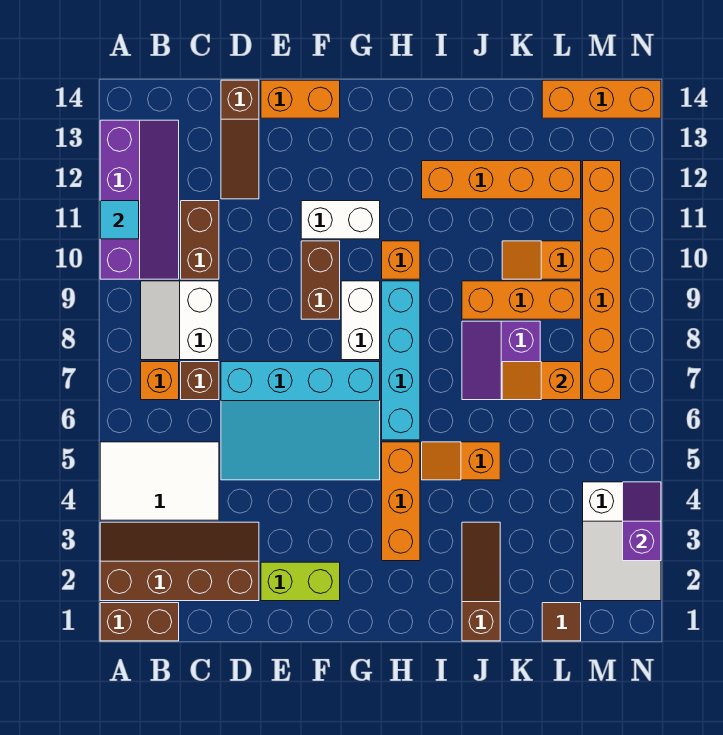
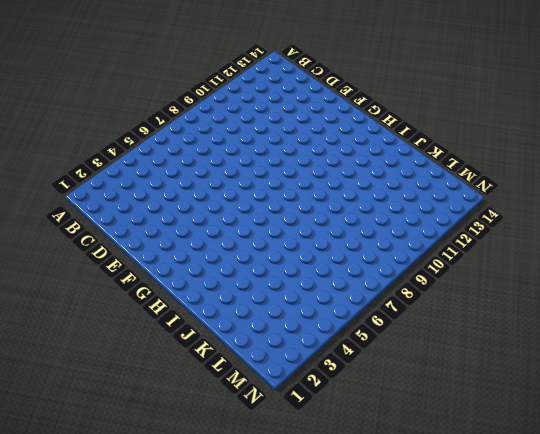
none -> brown 1x2 brick [100,603,179,641]
none -> brown 2x4 slope [100,522,259,601]
none -> white 2x3 tile [100,442,219,520]
none -> purple 2x4 slope [100,120,179,279]

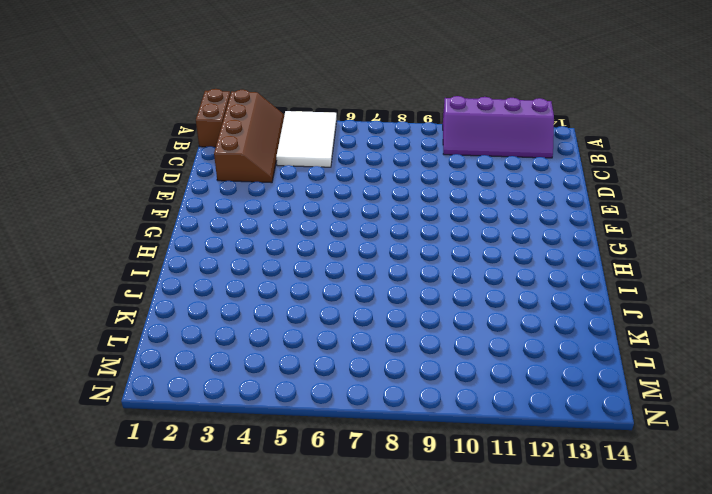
none -> orange 1x1 brick [141,362,179,400]
none -> white 2x2 slope [141,281,219,360]
none -> brown 1x1 brick [181,362,219,400]
none -> brown 1x2 brick [181,201,219,279]

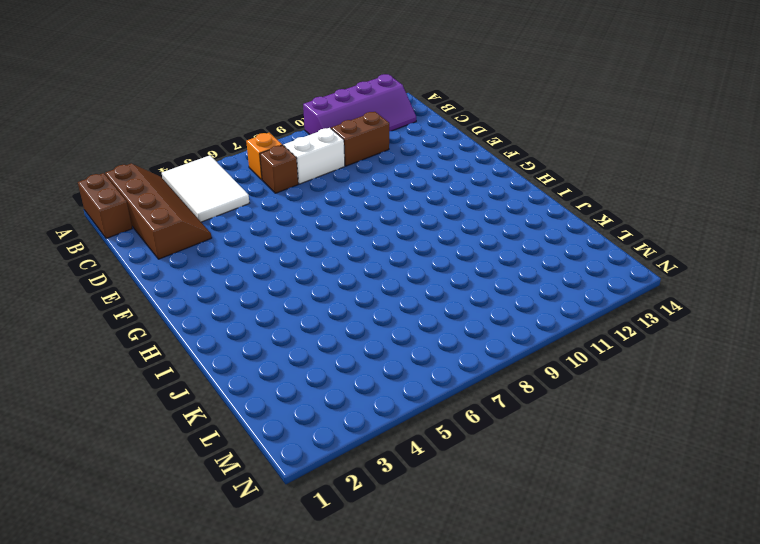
none -> cyan 3x4 slope [221,362,380,480]
none -> brown 1x3 slope [221,80,259,199]
none -> lime 1x2 brick [261,562,340,601]
none -> orange 1x2 brick [261,80,340,118]

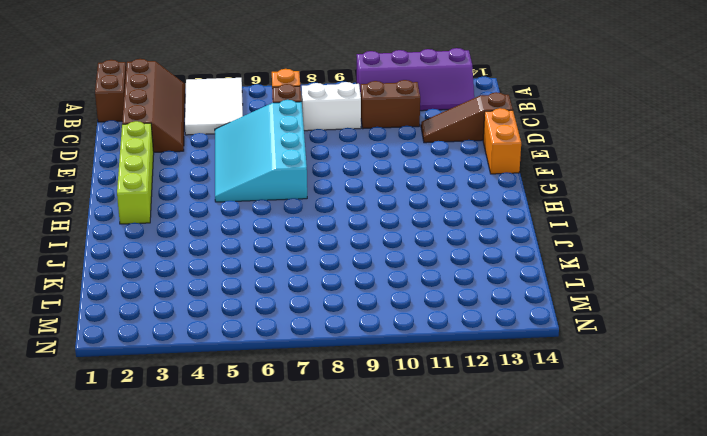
lime 1x4 brick [117,121,154,224] -> lime 1x2 brick [261,562,340,601]
none -> brown 1x2 brick [301,241,340,319]
none -> white 1x2 brick [301,201,380,239]
none -> white 1x2 brick [341,281,380,360]
none -> orange 1x3 brick [382,442,420,561]

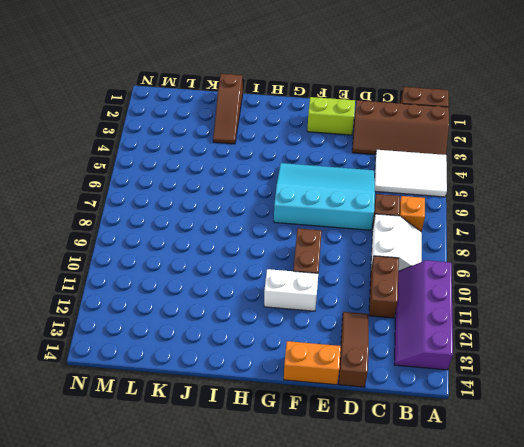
none -> white 1x2 brick [341,281,380,360]
none -> orange 1x3 brick [382,442,420,561]
none -> cyan 1x4 brick [382,281,420,440]
none -> orange 1x1 brick [382,241,420,279]

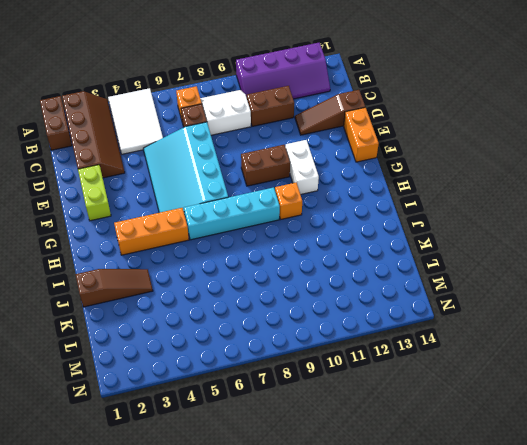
none -> white 1x2 brick [341,281,380,360]
none -> orange 1x2 slope [422,442,500,480]
none -> orange 1x4 brick [422,161,581,199]
none -> purple 2x2 slope [462,321,540,400]

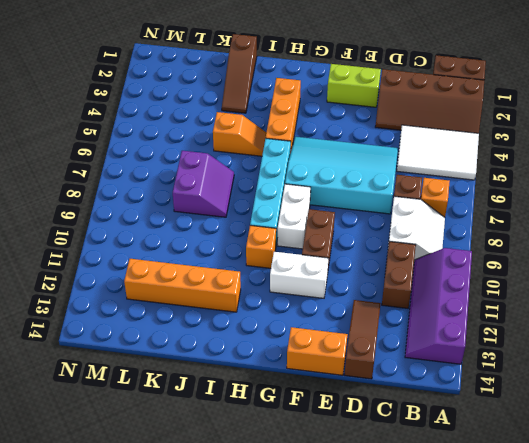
none -> orange 1x3 brick [462,281,581,319]
none -> orange 1x2 slope [502,241,581,279]
none -> brown 1x1 tile [542,603,581,641]
none -> orange 1x3 brick [542,80,661,118]

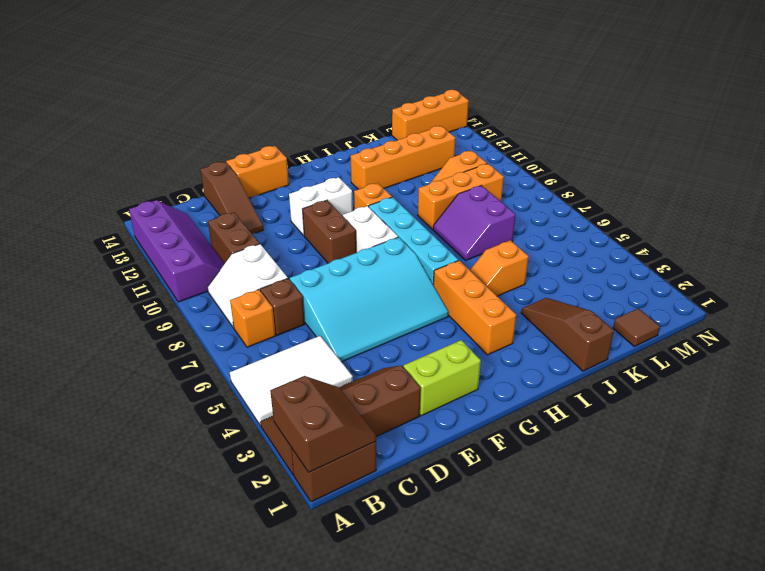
brown 2x2 slope [270,376,376,472] -> none
none -> white 2x3 slope [583,482,661,601]
none -> orange 1x6 brick [583,161,621,400]
none -> cyan 1x1 tile [100,201,139,239]
none -> orange 1x2 slope [502,362,581,400]

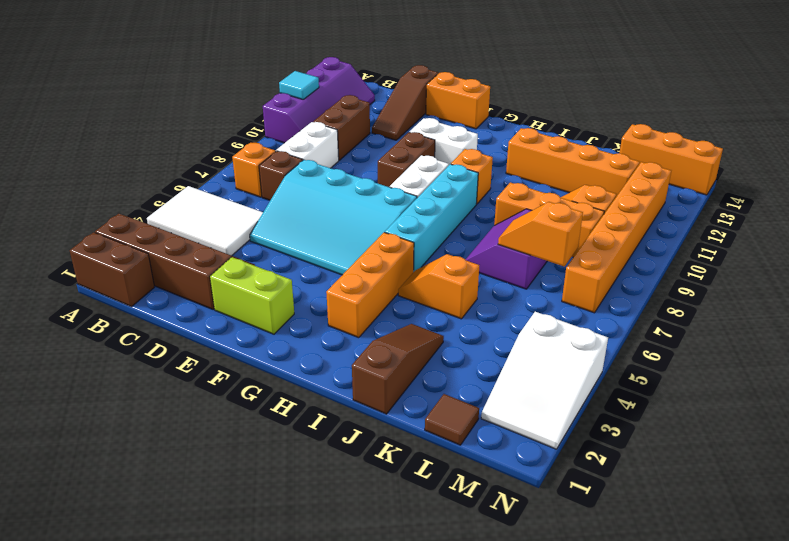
none -> purple 1x2 slope [623,482,661,561]

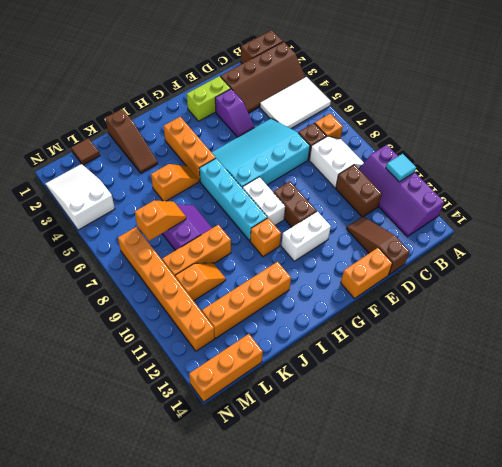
purple 1x2 slope [215,89,254,137] -> purple 1x2 slope moved to [623,482,661,561]

